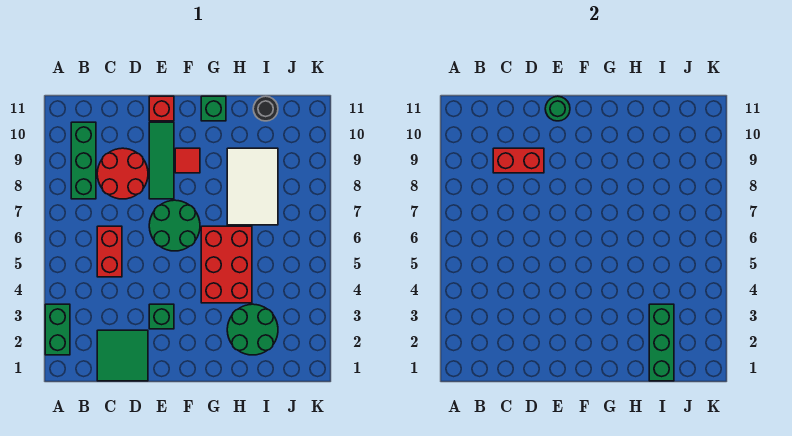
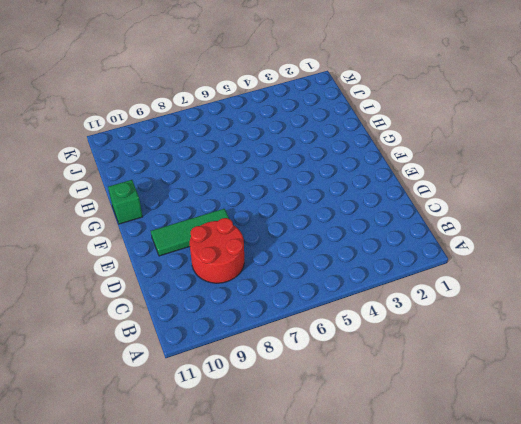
none -> green 1x2 brick [45,304,70,355]
none -> green 1x3 brick [71,122,96,199]
none -> green 2x2 tile [97,330,148,381]

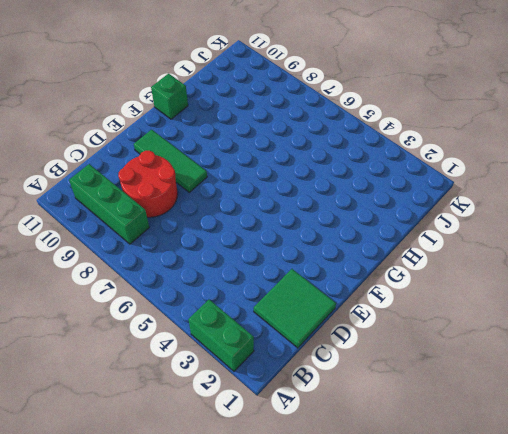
none -> red 1x2 brick [97,226,122,277]
none -> green 1x1 brick [149,304,174,329]
none -> green 2x2 round brick [149,200,200,251]

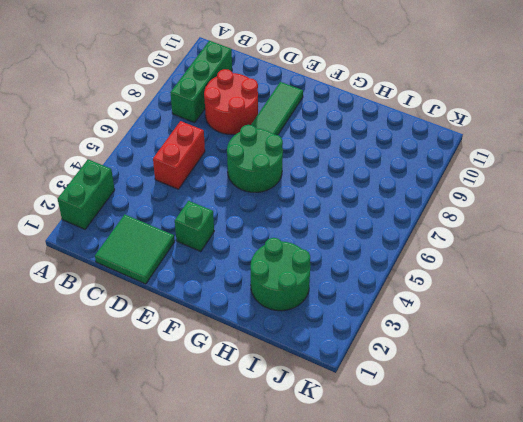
none -> red 1x1 brick [149,96,174,121]
none -> red 1x1 tile [175,148,200,173]
none -> red 2x3 brick [201,226,252,303]

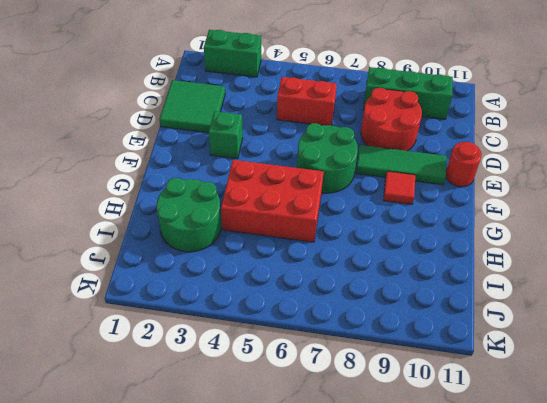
red 1x1 round brick [446,142,482,187] -> red 1x1 brick [149,96,174,121]
none -> green 1x1 brick [201,96,226,121]
none -> white 2x3 tile [227,148,278,225]
none -> black 1x1 round brick [253,96,278,121]

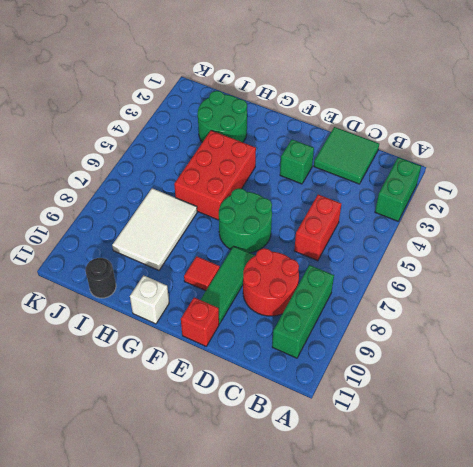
white 1x1 brick [130,275,169,324] -> green 1x1 brick [201,96,226,121]
none -> red 1x2 brick [493,148,544,173]
none -> green 1x1 round brick [545,96,570,121]
none -> green 1x3 brick [649,304,674,381]

